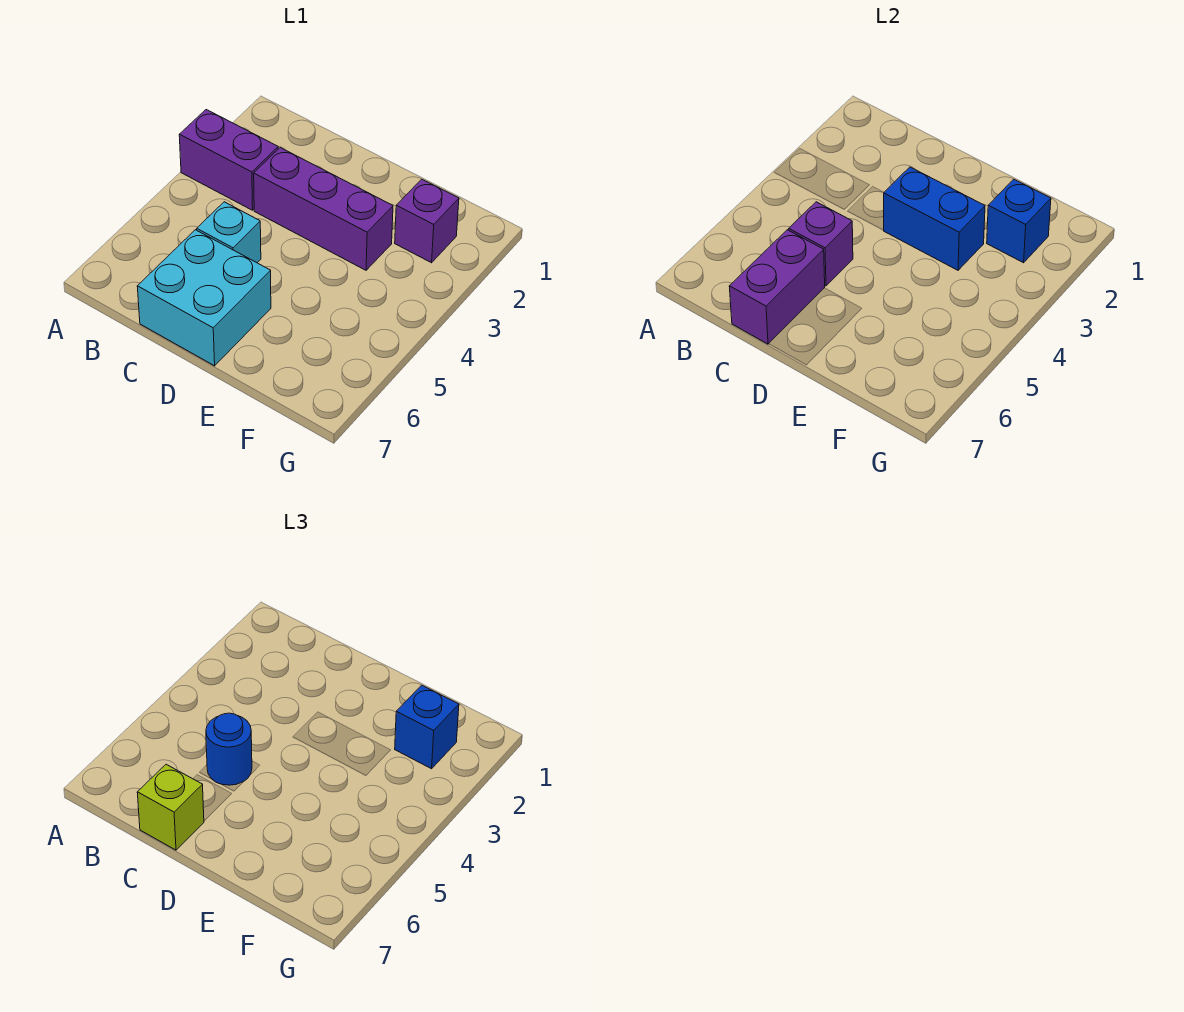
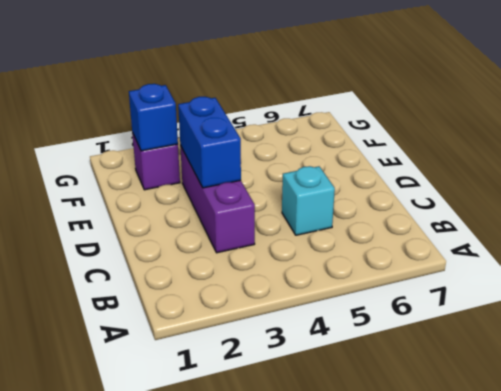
none -> purple 1x2 brick [179,110,278,210]
none -> cyan 2x2 brick [137,230,271,366]
none -> purple 1x1 brick [789,202,853,286]

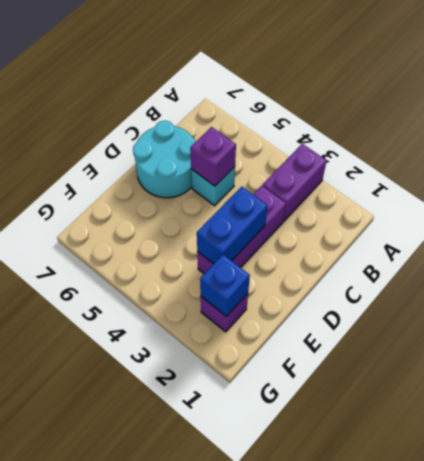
cyan 2x2 round brick [133,121,196,198] -> cyan 2x2 brick [137,230,271,366]
none -> purple 1x2 brick [729,230,825,344]
none -> blue 1x1 round brick [206,713,252,785]
none -> lime 1x1 brick [137,764,204,850]

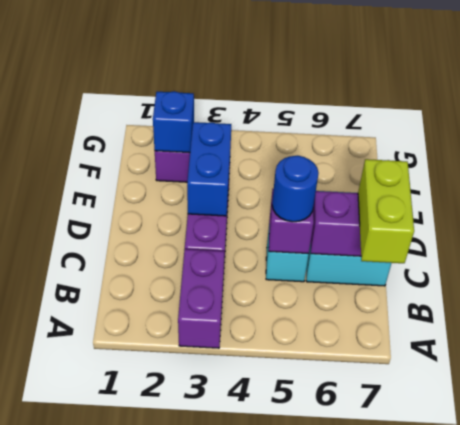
lime 1x2 brick [358,159,414,263] -> lime 1x1 brick [137,764,204,850]
none -> blue 1x1 brick [395,685,459,769]

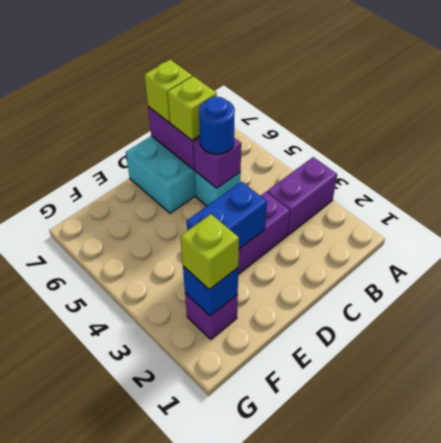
lime 1x1 brick [167,76,217,140] -> none
lime 1x1 brick [180,214,239,290] -> blue 1x1 brick [395,685,459,769]

